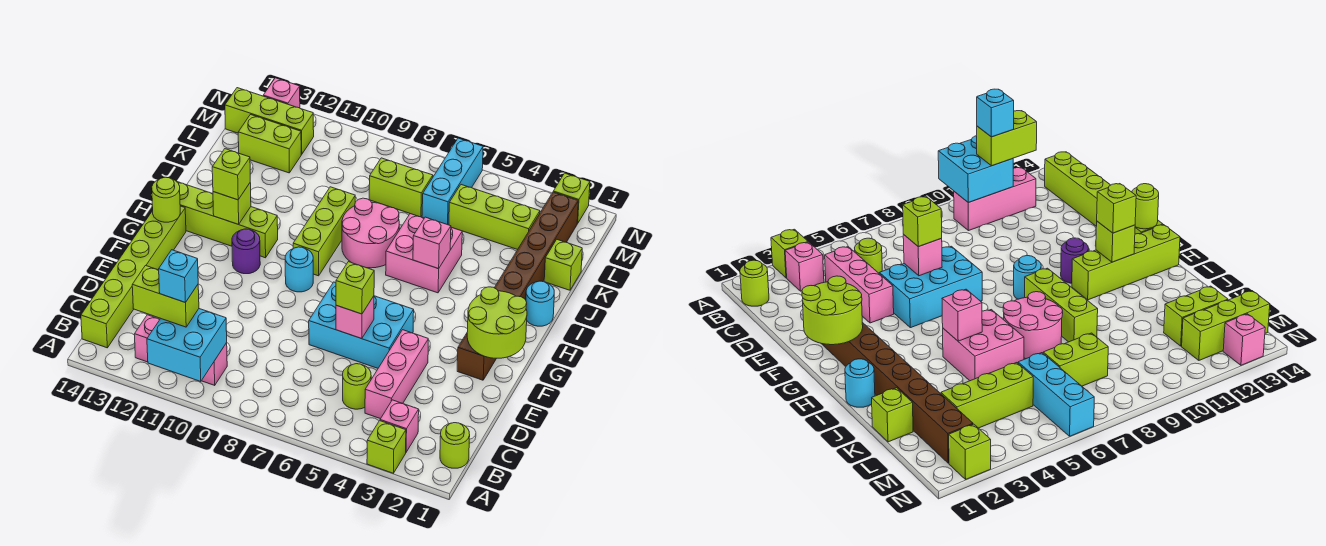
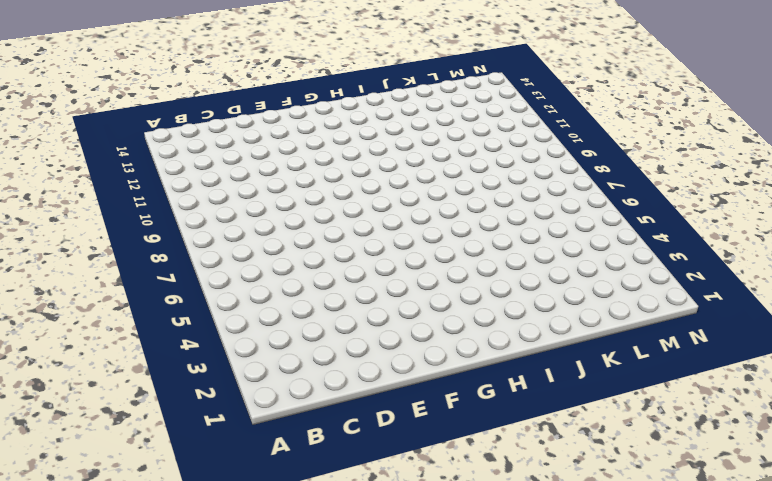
none -> lime 1x1 brick [367,421,406,473]
none -> lime 1x1 round brick [440,423,470,468]
none -> pink 1x1 brick [380,400,419,452]
none -> pink 1x3 brick [134,315,227,385]

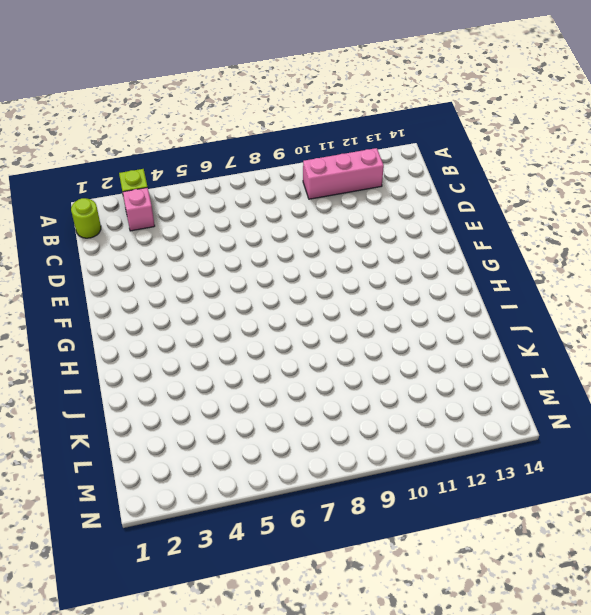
none -> lime 1x6 brick [81,206,186,348]
none -> pink 1x3 brick [365,330,428,419]
none -> lime 1x1 round brick [343,364,371,409]
none -> cyan 2x3 brick [309,282,414,368]

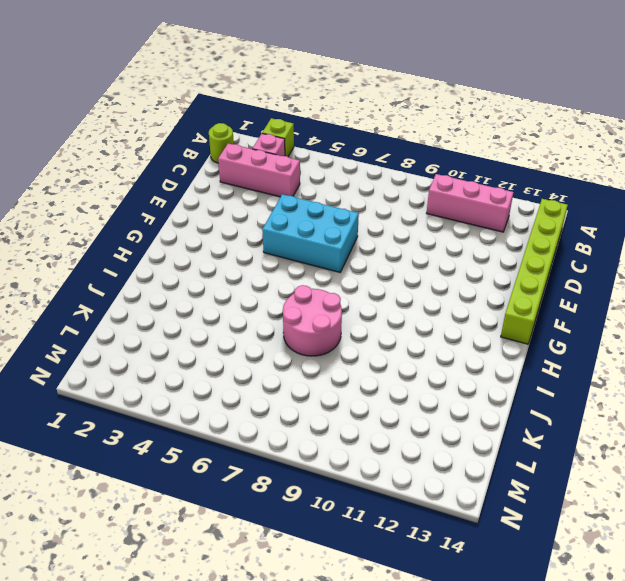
pink 1x3 brick [218,143,300,197] -> pink 1x3 brick turned to [365,330,428,419]
none -> lime 1x1 round brick [343,364,371,409]
none -> brown 1x8 brick [457,192,578,380]
none -> cyan 1x1 round brick [285,247,313,292]
none -> purple 1x1 round brick [232,229,260,274]

